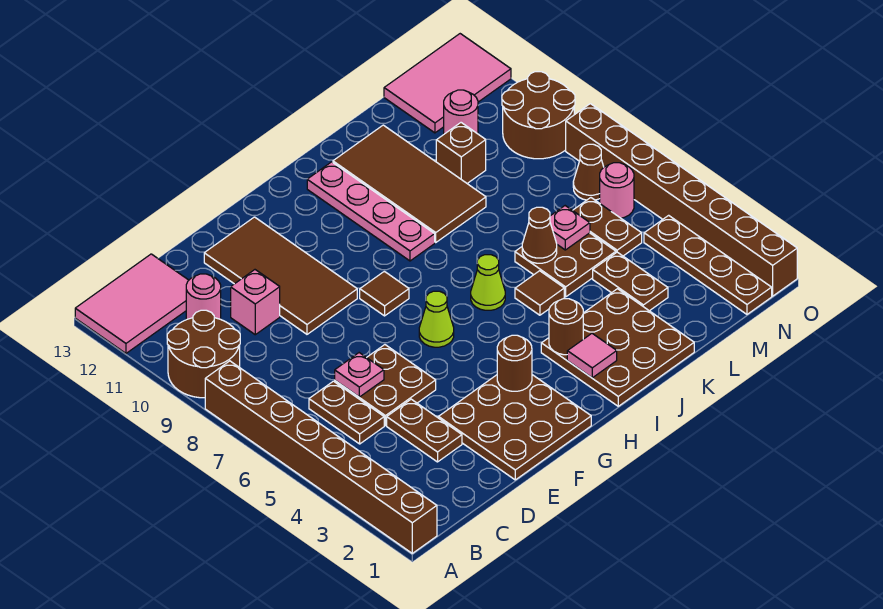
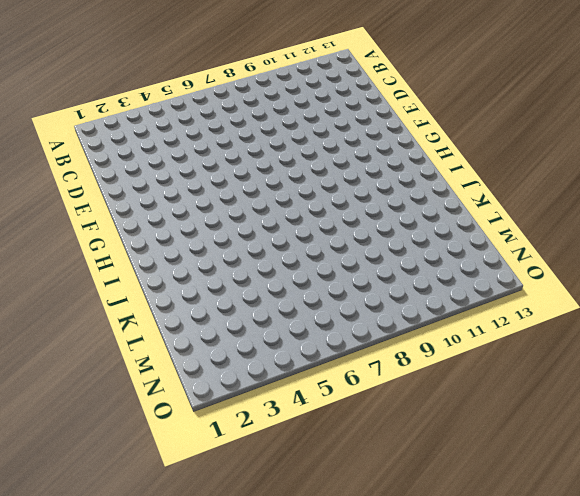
none -> brown 1x8 brick [205,361,437,553]
none -> brown 2x2 round brick [167,310,240,398]
none -> pink 2x3 tile [75,254,189,353]
none -> brown 1x2 plate [309,381,384,444]

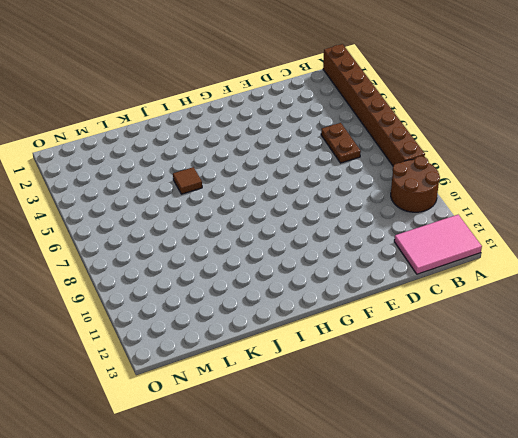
none -> pink 1x1 round brick [186,274,221,320]
none -> brown 1x2 plate [387,399,462,462]
none -> brown 2x2 plate [335,345,436,426]
none -> pink 1x1 brick [231,270,280,335]

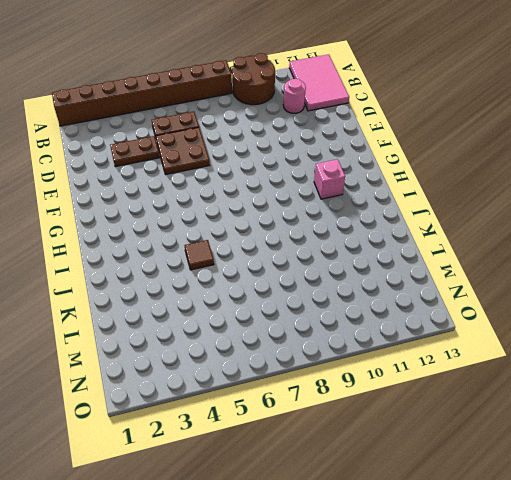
pink 1x1 brick [314,159,345,199] -> pink 1x1 brick moved to [231,270,280,335]
none -> brown 3x3 plate [438,375,591,480]
none -> brown 2x4 tile [204,217,357,334]
none -> lime 1x1 cone [419,291,454,347]
none -> brown 1x1 tile [360,271,409,316]

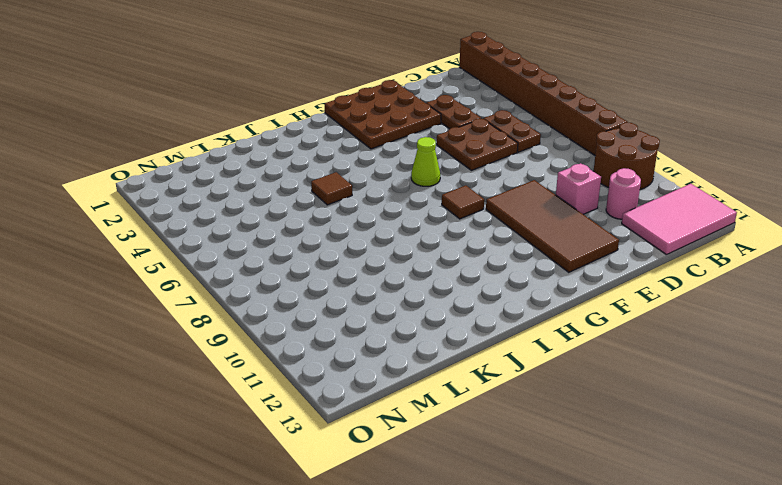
none -> brown 3x3 plate [541,289,694,406]
none -> lime 1x1 cone [471,255,505,310]
none -> pink 1x4 plate [307,162,435,261]
none -> brown 2x4 tile [333,125,486,242]

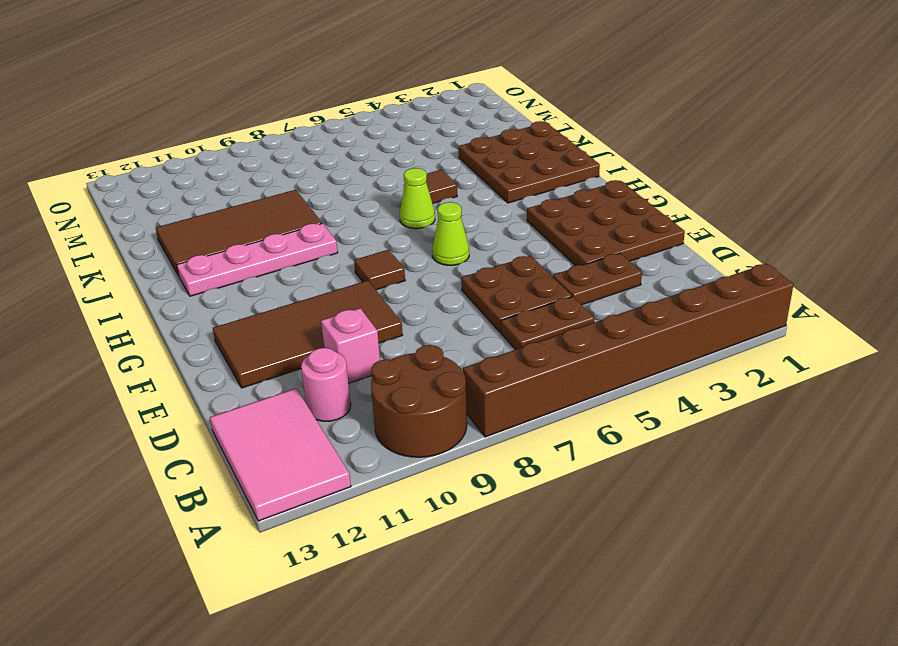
none -> brown 2x2 plate [515,233,616,297]
none -> brown 1x2 plate [593,252,668,311]
none -> brown 1x1 brick [436,123,486,183]
none -> brown 1x2 plate [573,198,642,256]

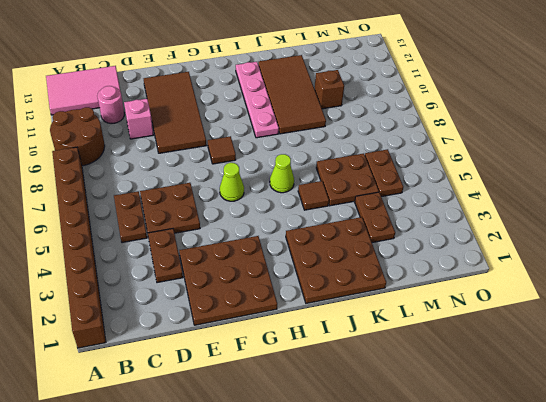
none -> pink 1x1 round brick [444,90,478,134]
none -> pink 2x3 tile [384,34,511,133]
none -> brown 1x4 plate [644,215,772,314]
none -> pink 1x1 round brick [600,163,634,218]

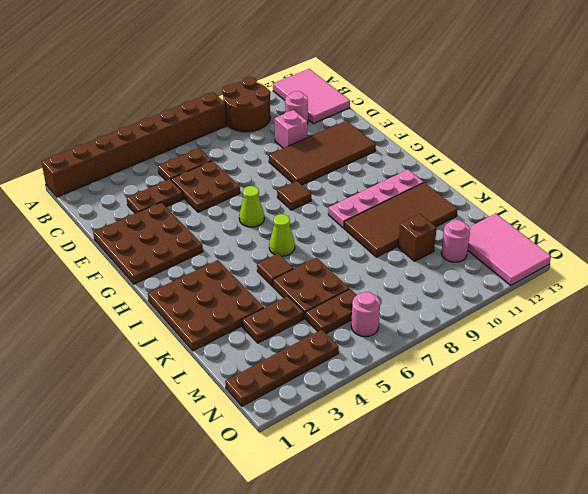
none -> brown 1x1 cone [573,144,604,200]
none -> brown 2x2 round brick [502,72,575,159]
none -> brown 1x8 brick [566,104,797,296]
none -> pink 1x1 plate [335,353,384,397]

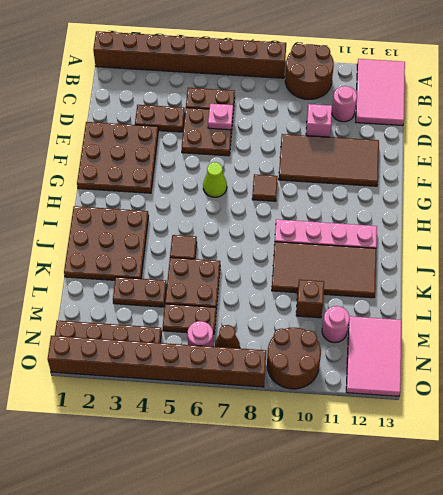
none -> lime 1x1 cone [471,255,505,310]
none -> brown 1x1 round brick [497,335,532,391]
none -> pink 1x1 tile [567,334,617,378]
none -> brown 1x1 round brick [549,299,583,355]

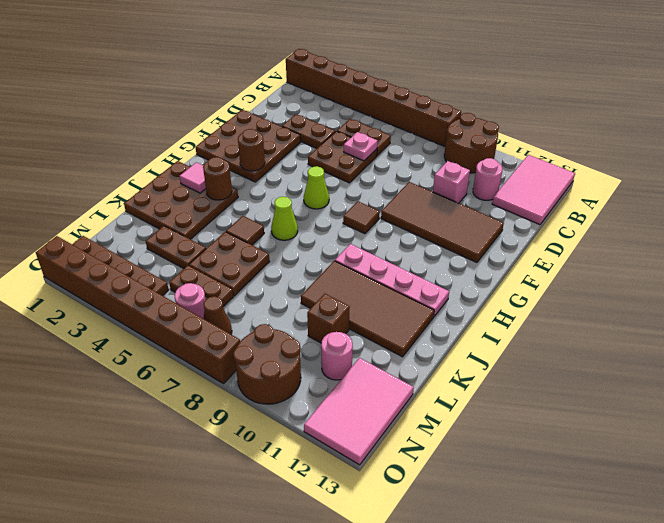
none -> brown 1x1 cone [522,207,557,263]
none -> pink 1x1 plate [550,206,590,250]

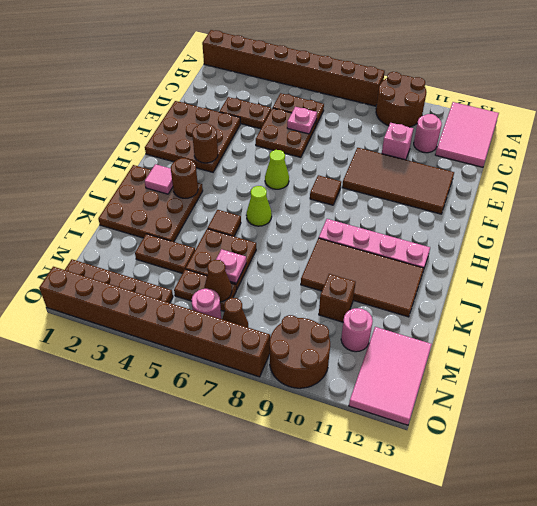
brown 1x1 cone [204,260,232,302] -> brown 1x1 cone moved to [522,207,557,263]

